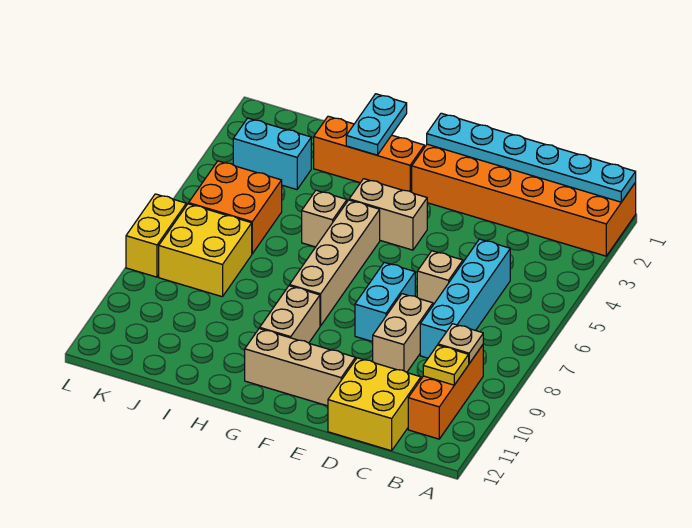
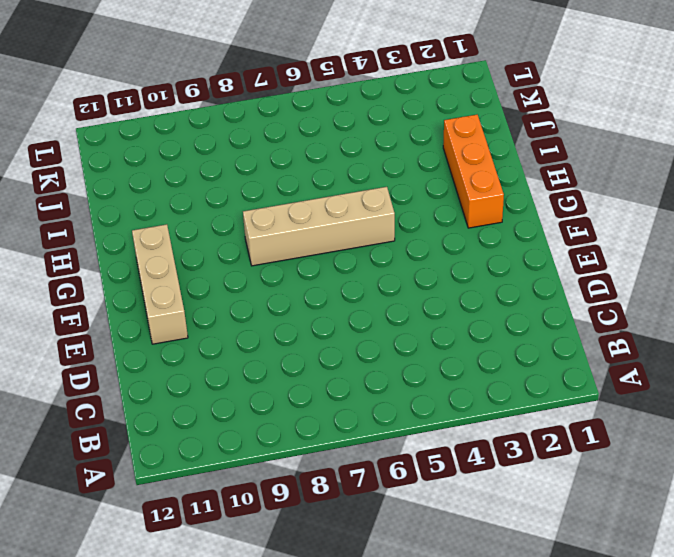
none -> orange 2x6 brick [412,144,636,256]
none -> orange 1x3 brick [408,345,483,439]
none -> cyan 1x4 brick [420,239,510,358]

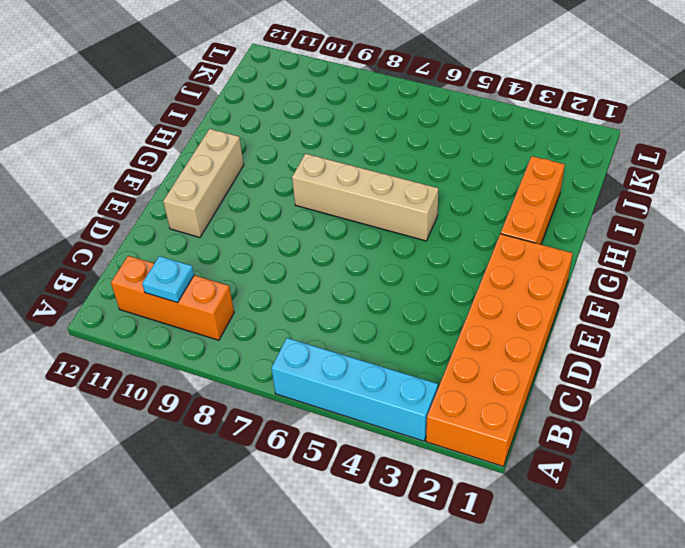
cyan 1x4 brick [271,338,438,441] -> cyan 1x4 brick moved to [420,239,510,358]
cyan 1x1 plate [142,256,194,303] -> yellow 1x1 plate [423,345,469,385]
none -> yellow 2x2 brick [328,358,421,451]
none -> tan 1x1 brick [417,251,463,305]
none -> tan 1x2 brick [373,294,433,372]

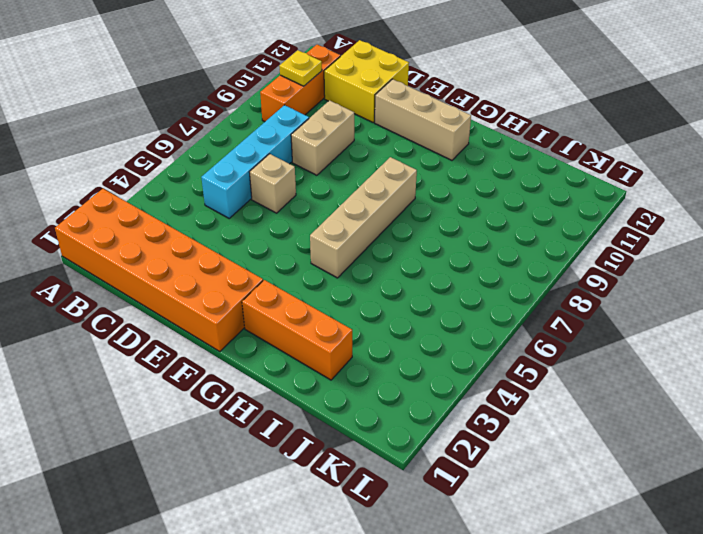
none -> cyan 1x2 brick [355,262,415,342]
none -> tan 1x2 brick [349,179,427,250]
none -> tan 1x2 brick [260,286,320,343]

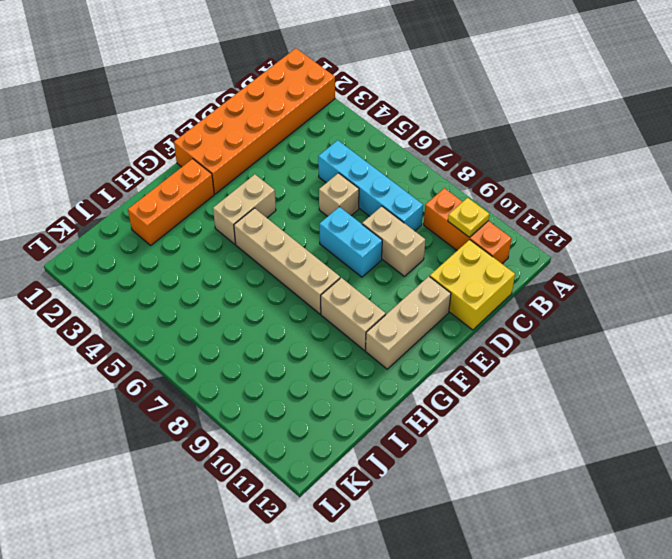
none -> tan 1x1 brick [302,190,347,247]
none -> cyan 1x2 brick [233,118,311,190]
none -> orange 2x2 brick [189,161,282,254]

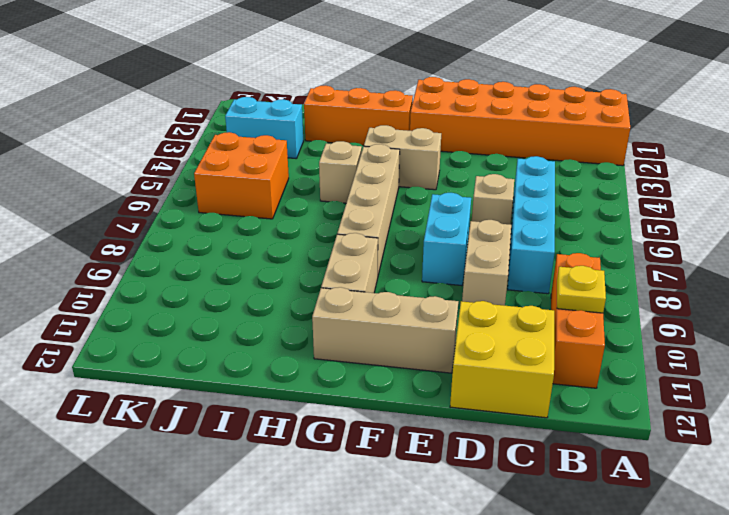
none -> yellow 2x2 brick [159,204,252,297]
none -> yellow 1x2 brick [126,194,186,277]
none -> cyan 1x6 plate [427,113,636,202]

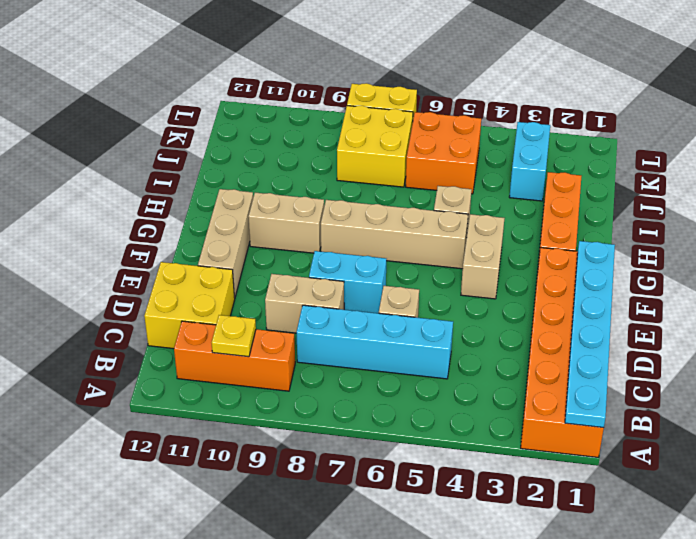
none -> tan 1x1 plate [438,324,483,363]
none -> cyan 1x2 plate [346,94,407,155]

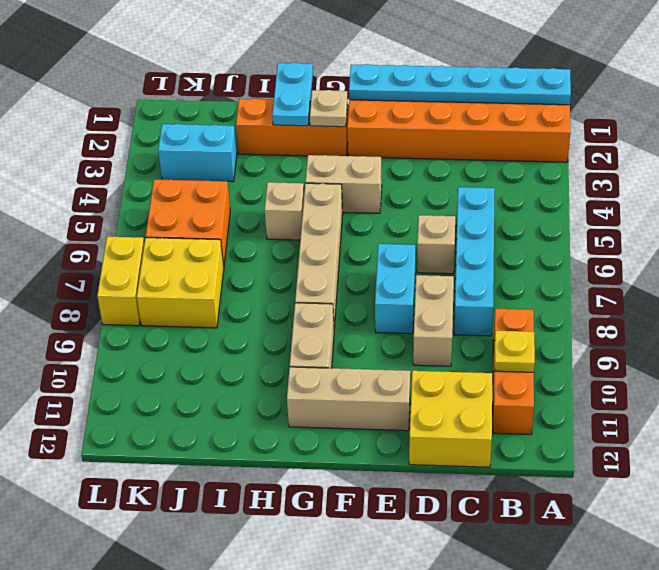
tan 1x1 plate [310,90,347,127] -> tan 1x1 plate moved to [438,324,483,363]

